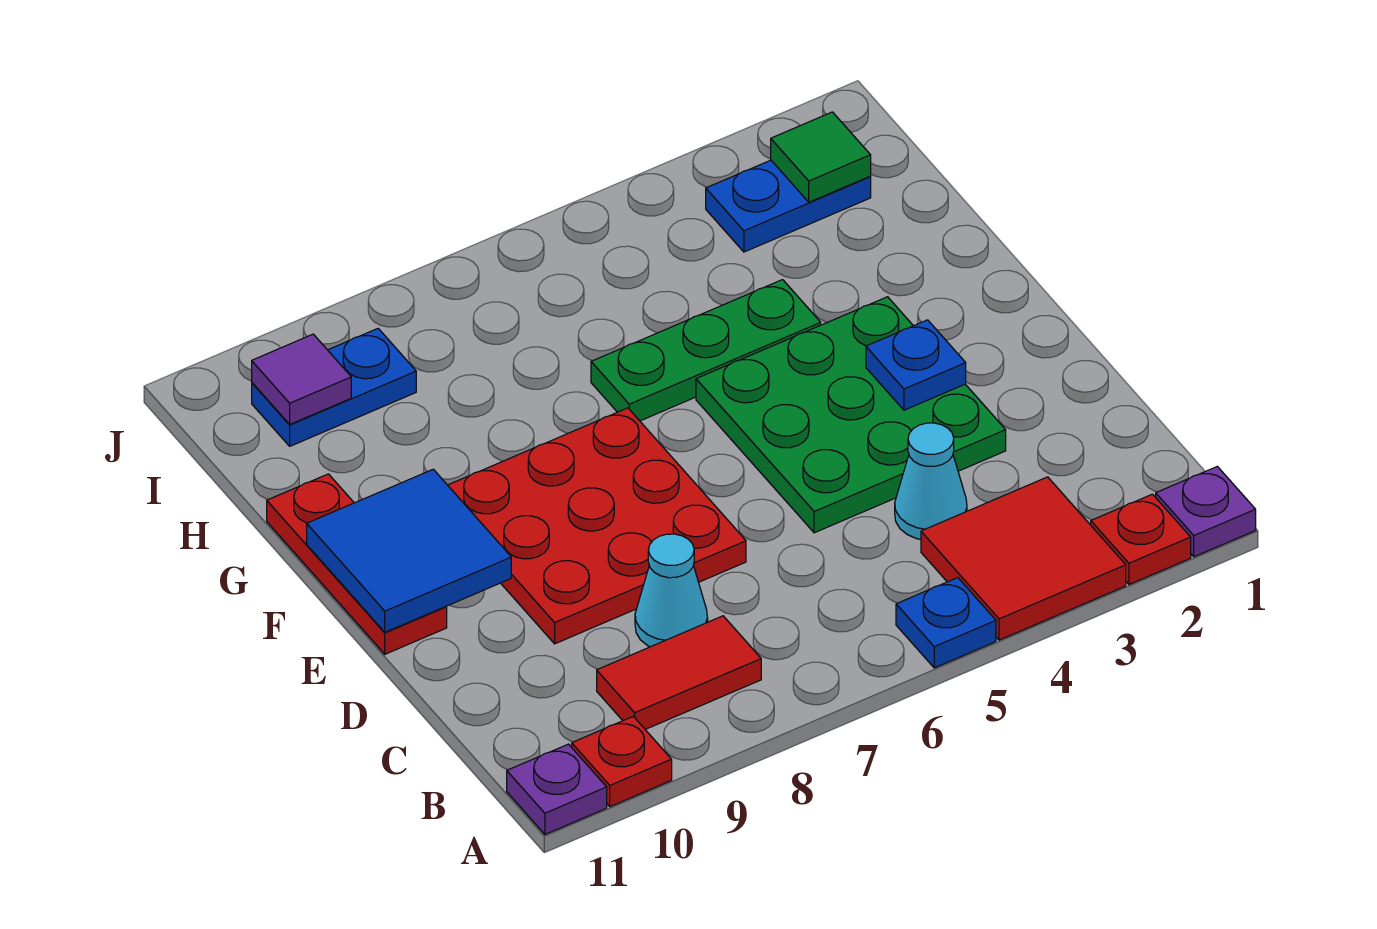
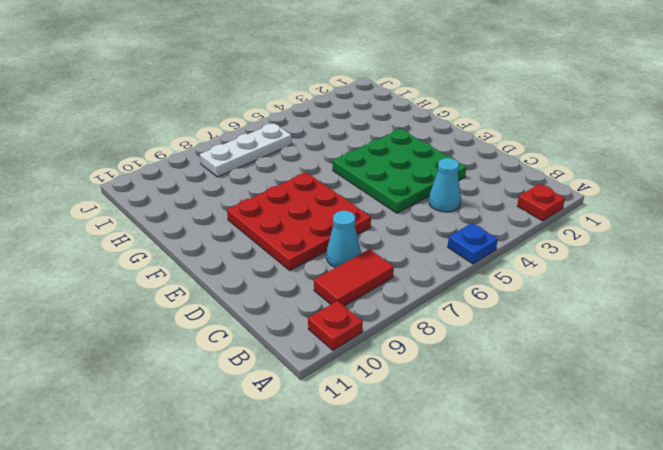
white 1x3 plate [200,124,292,177] -> none
none -> purple 1x1 plate [1156,466,1256,557]
none -> red 2x2 tile [921,477,1126,640]
none -> purple 1x1 plate [507,744,607,834]

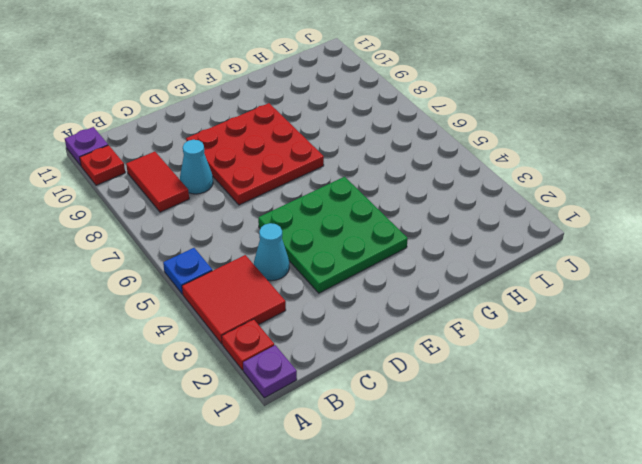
none -> red 1x3 plate [267,474,447,654]
none -> green 1x3 plate [591,280,821,421]
none -> blue 1x2 plate [706,160,871,252]

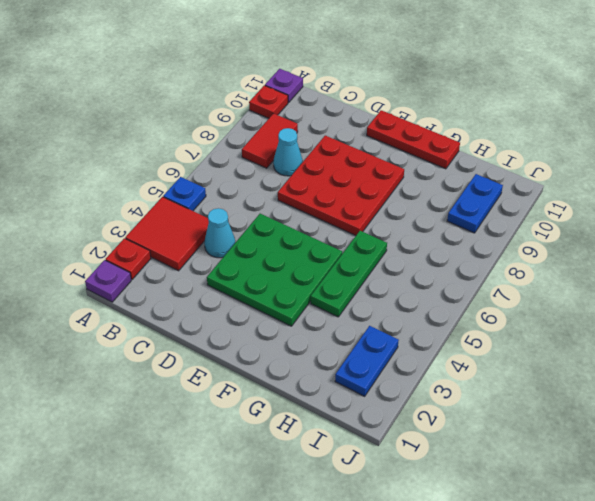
none -> blue 1x1 plate [866,320,966,410]
none -> blue 2x2 tile [307,469,511,632]
none -> green 1x1 tile [771,112,871,202]

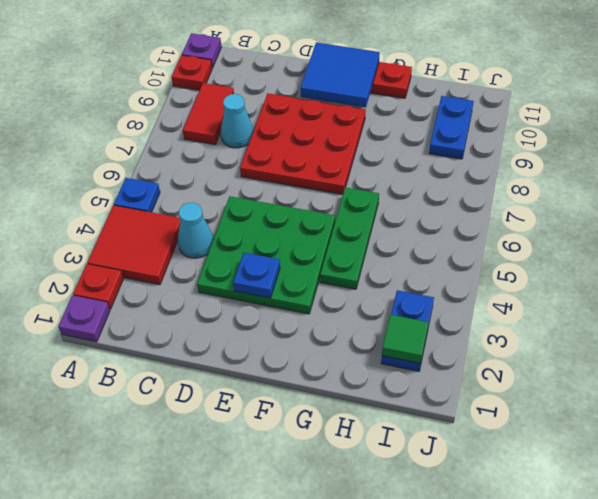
none -> purple 1x1 tile [252,334,351,424]

